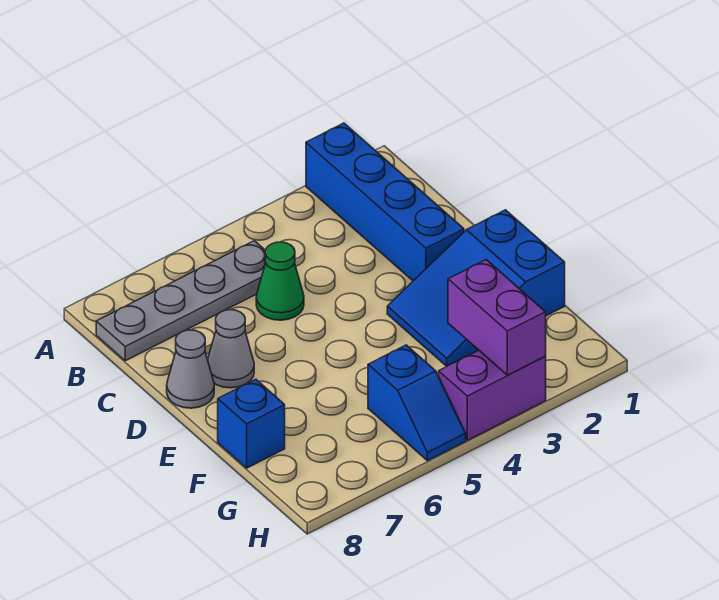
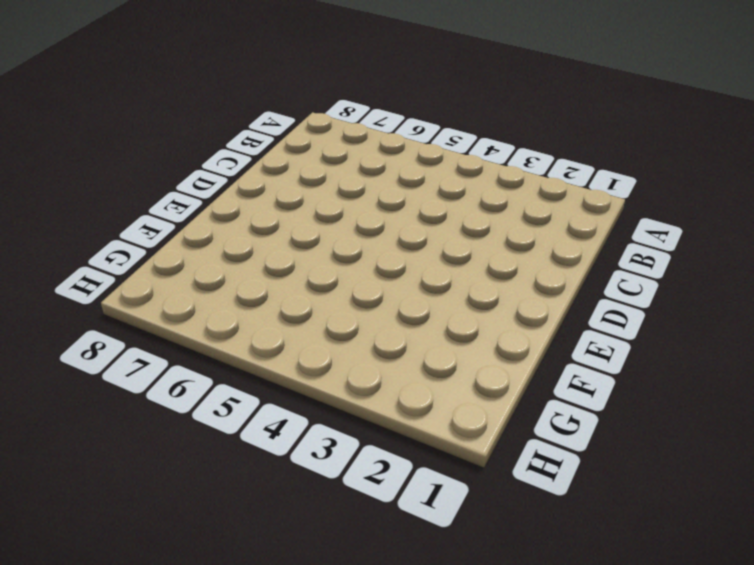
none -> blue 1x4 brick [306,123,464,281]
none -> grey 1x4 plate [96,241,266,361]

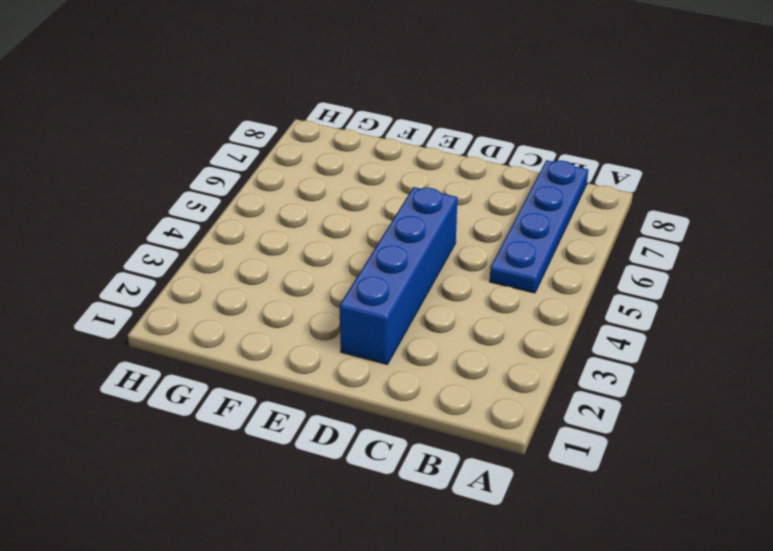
blue 1x4 plate [490,160,588,293] -> grey 1x4 plate [96,241,266,361]
blue 1x4 brick [339,187,457,364] -> blue 1x4 brick turned to [306,123,464,281]
none -> green 1x1 cone [256,242,304,320]
none -> grey 1x1 cone [208,310,254,388]

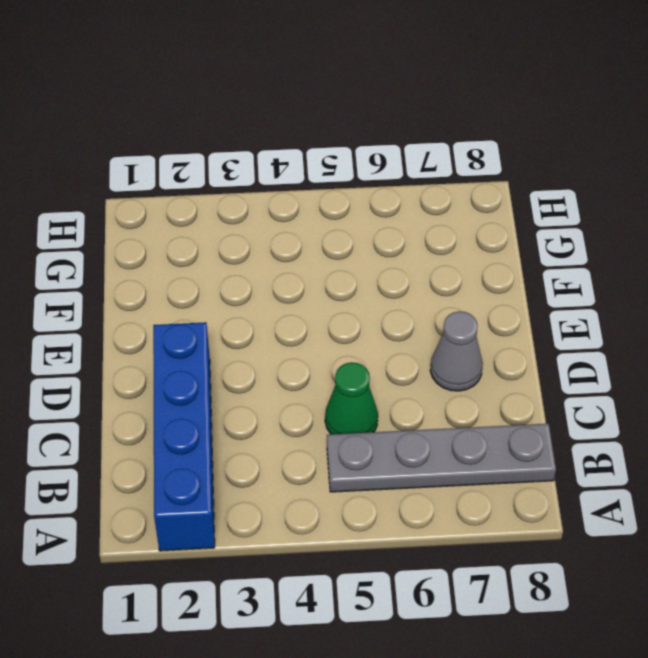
none -> grey 1x1 cone [167,330,214,408]
none -> blue 2x3 slope [387,210,565,366]

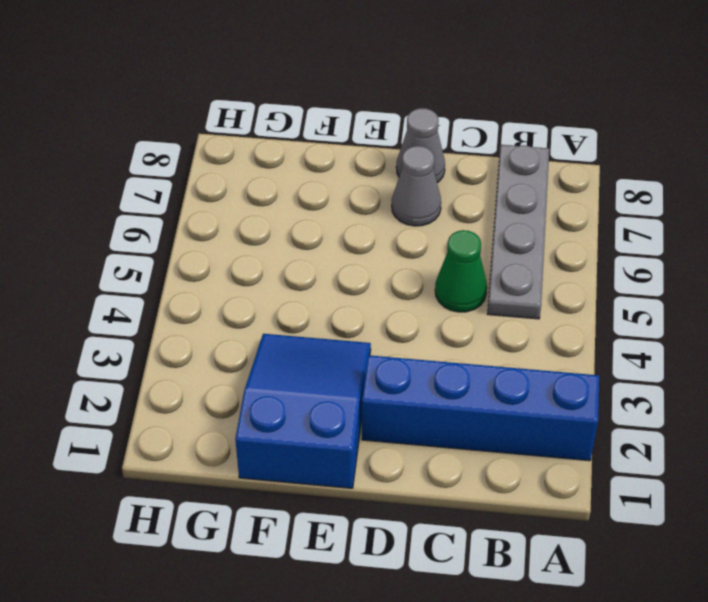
none -> blue 1x1 brick [218,379,285,468]
none -> blue 1x2 slope [368,345,466,461]

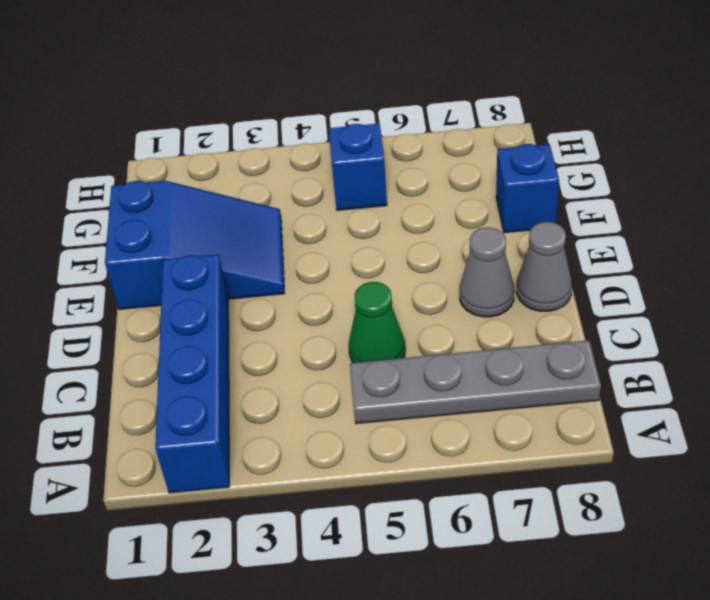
none -> purple 1x2 brick [439,350,546,440]
none -> purple 1x2 brick [448,260,546,375]

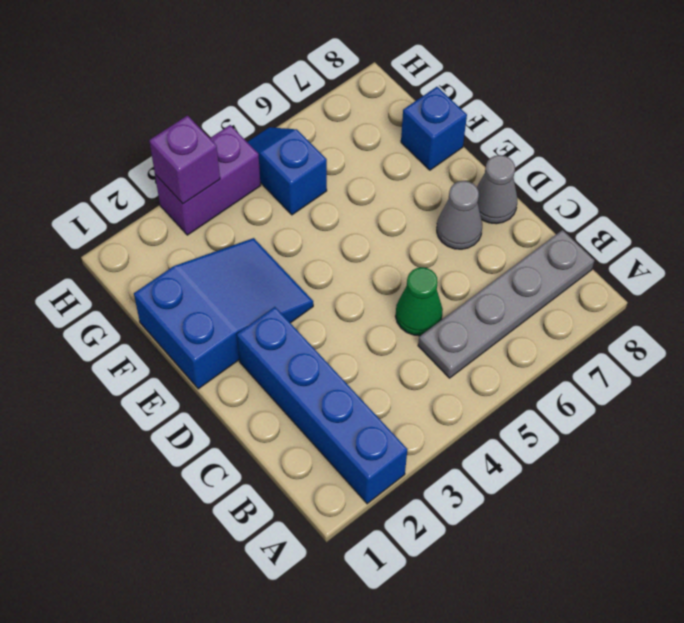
purple 1x1 brick [149,116,220,204] -> purple 1x2 brick [448,260,546,375]

